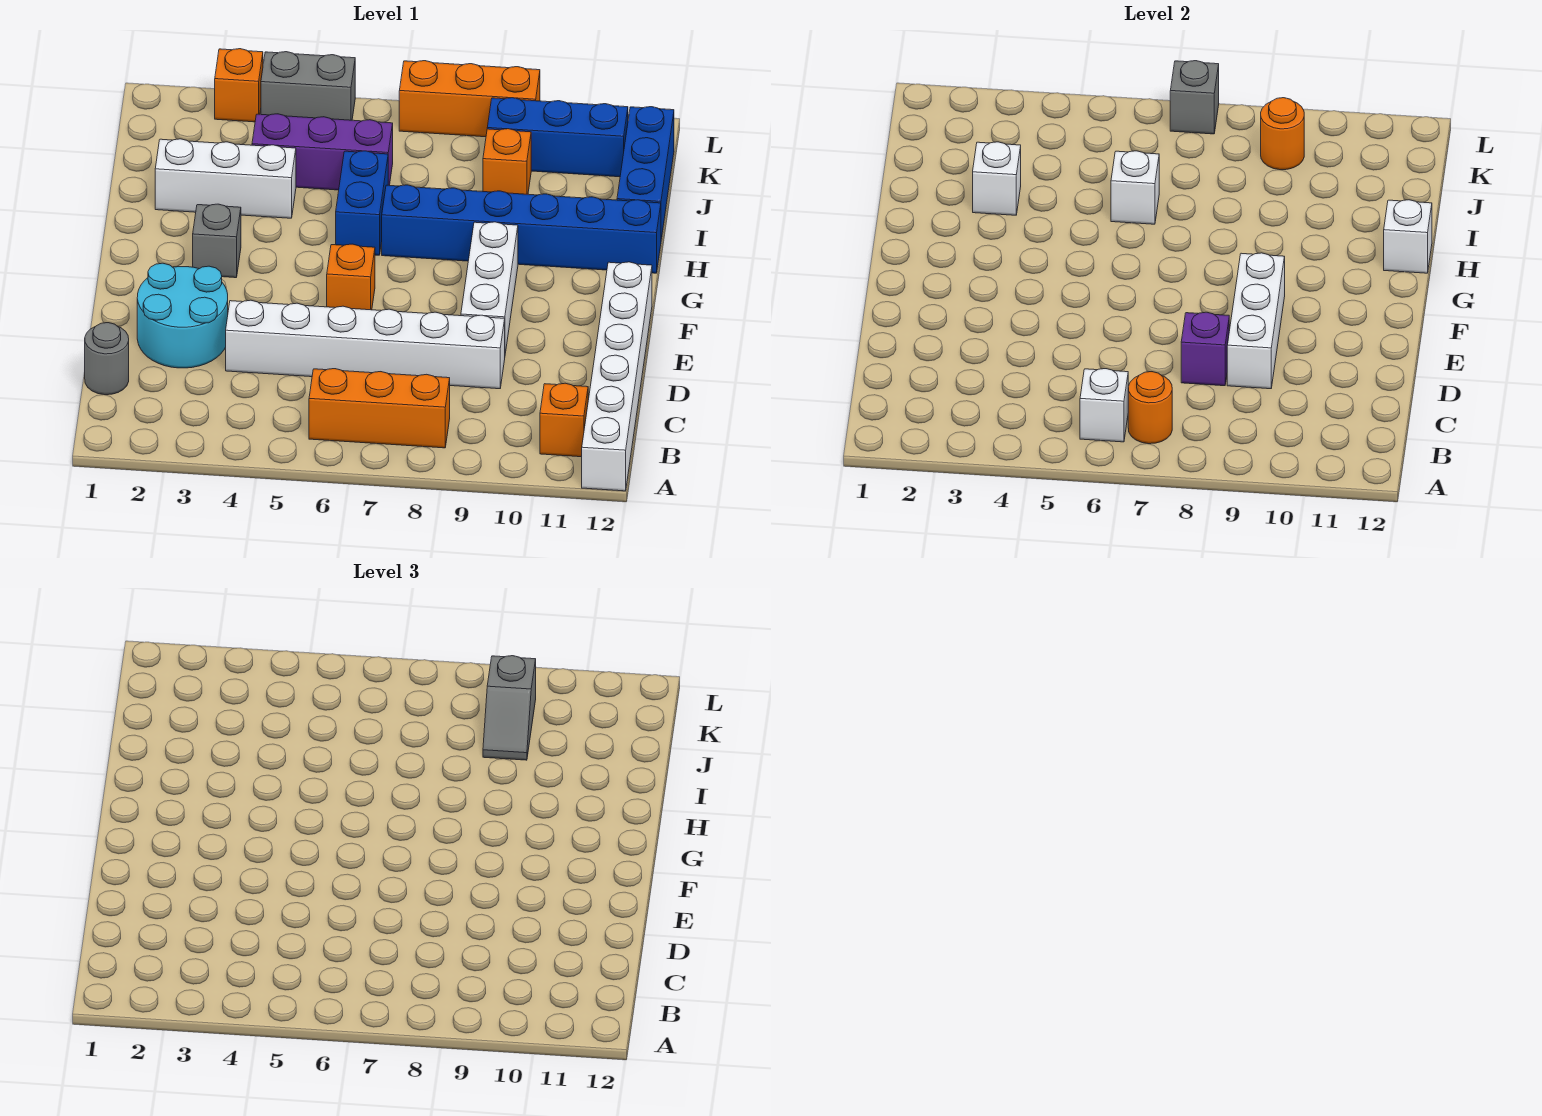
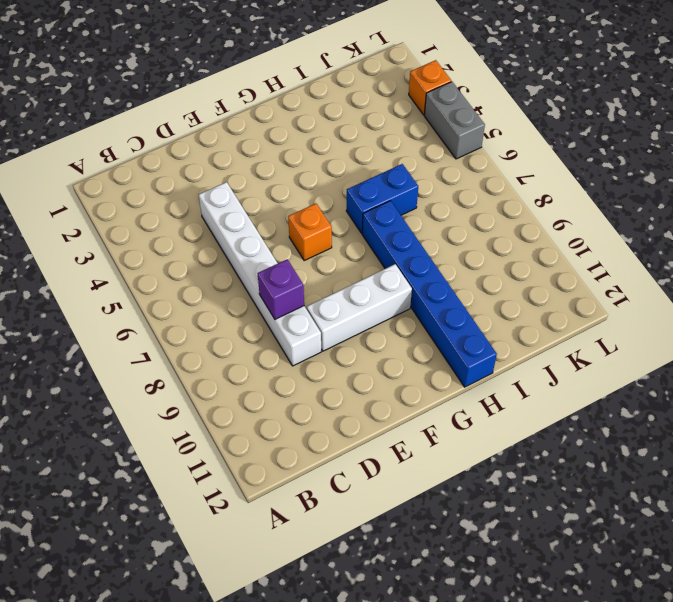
none -> white 1x6 brick [582,262,652,491]
none -> orange 1x3 brick [309,369,450,448]
none -> orange 1x1 brick [540,383,588,457]

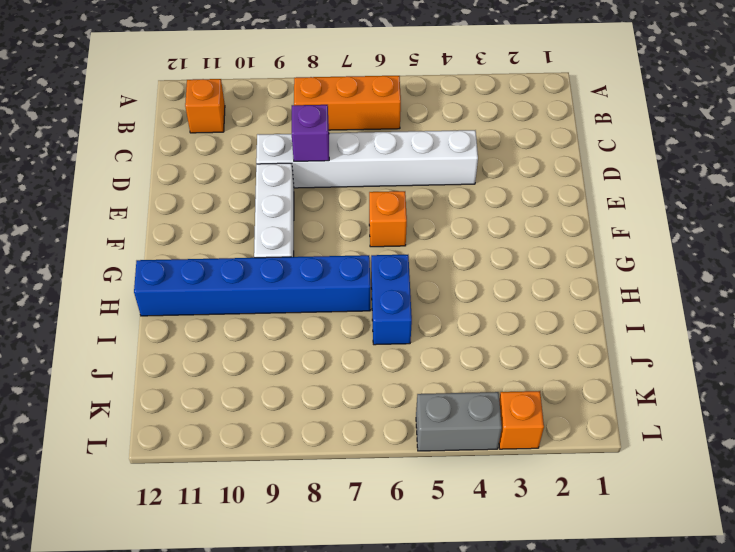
none -> white 1x6 brick [582,262,652,491]
none -> grey 1x1 round brick [85,323,129,395]
none -> cyan 2x2 round brick [137,263,228,368]

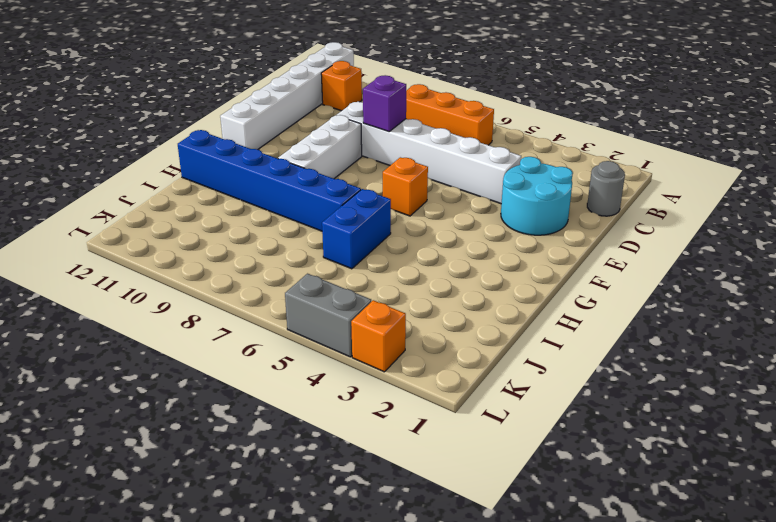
none -> grey 1x1 brick [193,204,241,278]
none -> white 1x3 brick [155,139,296,218]
none -> blue 1x3 brick [617,107,674,239]

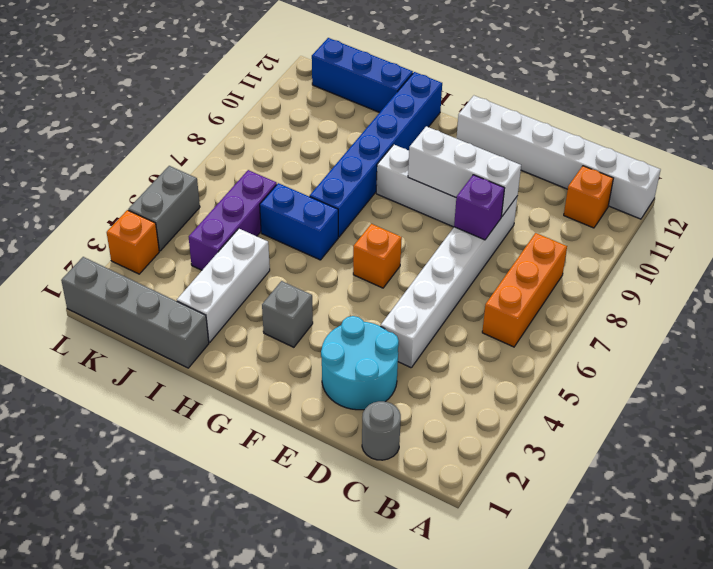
grey 1x4 brick [61,257,209,368] -> none
none -> orange 1x1 brick [483,129,531,194]
none -> blue 1x3 brick [487,98,628,177]
none -> orange 1x3 brick [399,61,540,137]

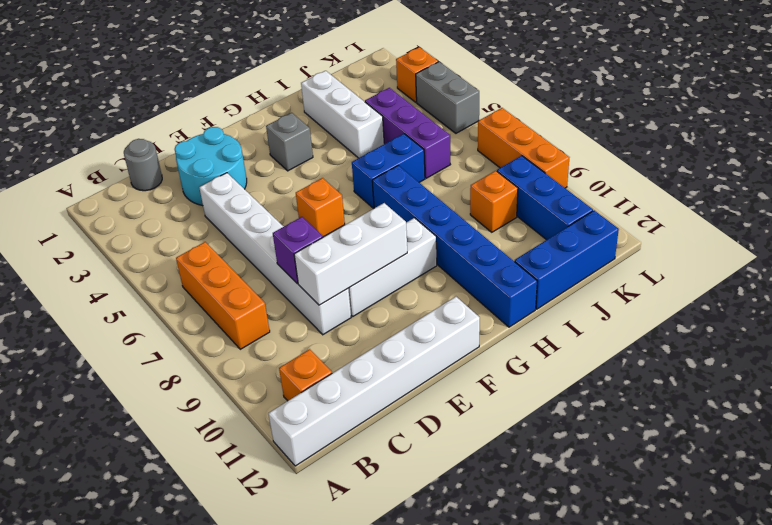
none -> white 1x1 brick [1080,369,1128,442]
none -> orange 1x1 round brick [1128,372,1172,444]
none -> white 1x1 brick [1384,200,1432,273]

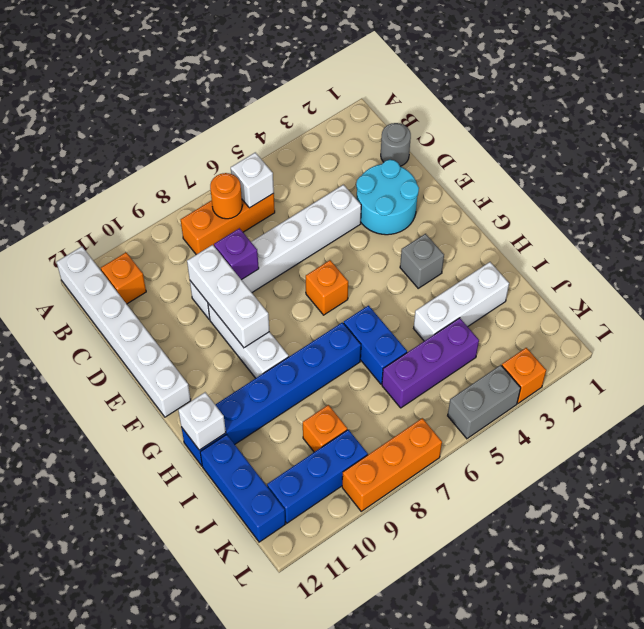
none -> white 1x1 brick [973,142,1021,215]
none -> white 1x1 brick [1111,151,1159,224]
none -> orange 1x1 round brick [1261,98,1304,170]

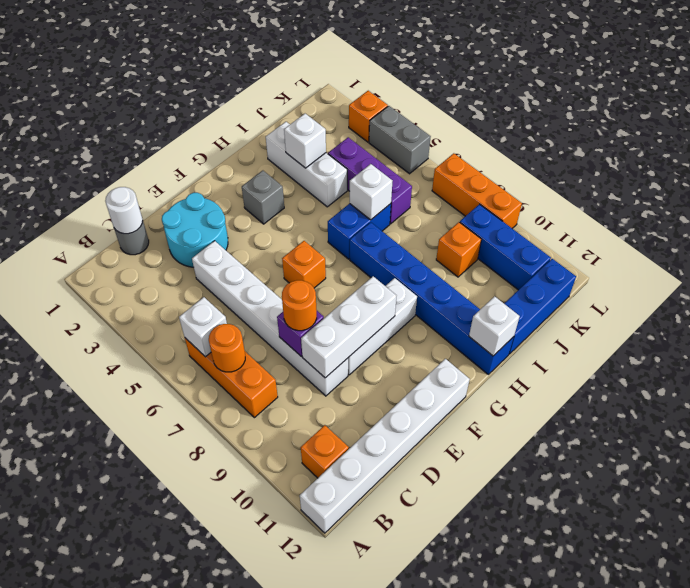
white 1x1 round brick [105,187,143,234] -> none
orange 1x1 round brick [282,280,317,331] -> orange 1x1 round brick moved to [1261,98,1304,170]
none -> grey 1x1 brick [1170,61,1219,134]
none -> grey 1x2 slope [483,656,536,760]

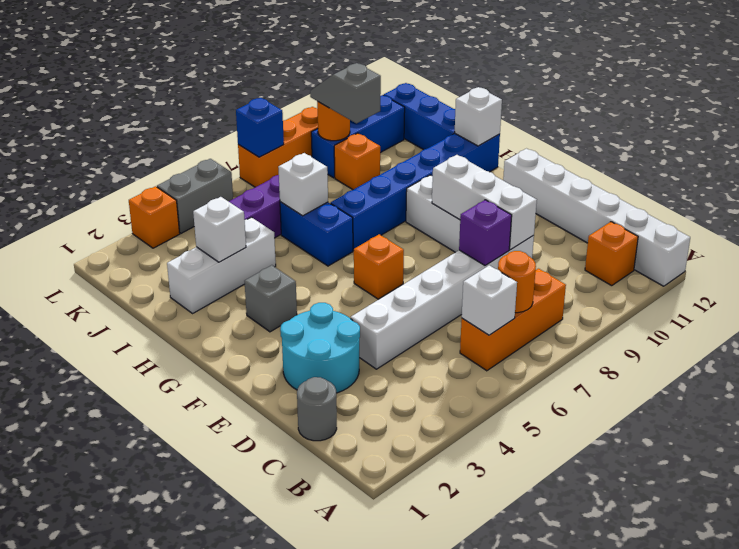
grey 1x2 slope [310,63,381,123] -> grey 1x2 slope turned to [483,656,536,760]
blue 1x1 brick [236,98,284,157] -> grey 1x1 brick [1170,61,1219,134]

